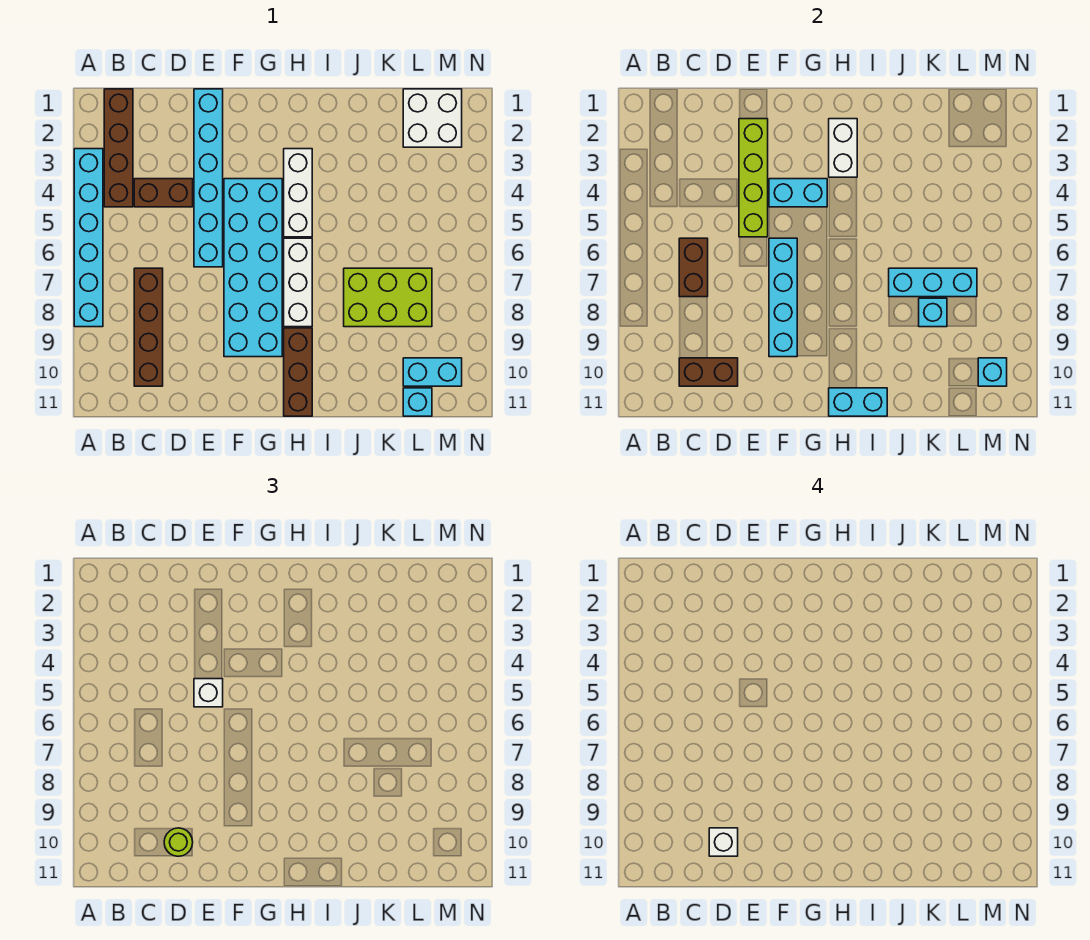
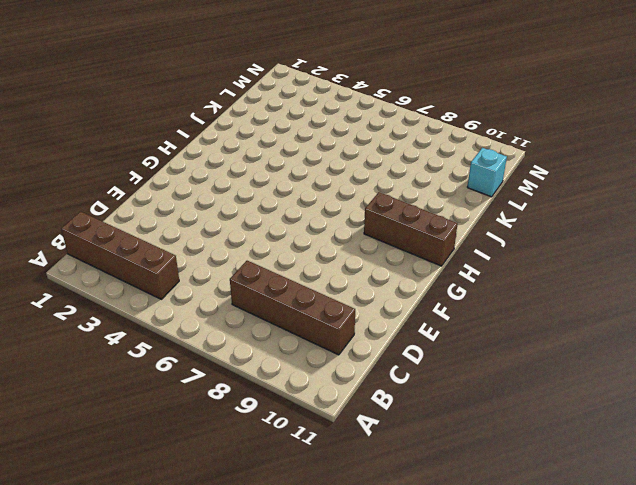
none -> cyan 1x6 brick [74,149,103,327]
none -> brown 1x2 brick [134,179,193,207]
none -> cyan 1x6 brick [194,89,223,267]

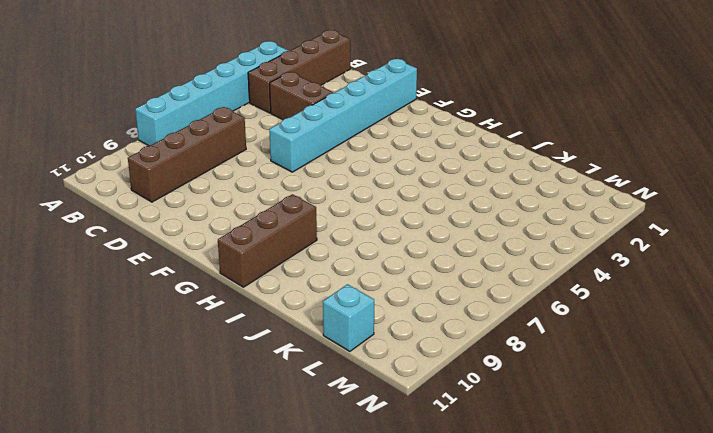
none -> cyan 2x6 brick [224,179,282,357]
none -> white 1x3 brick [284,149,312,237]
none -> white 1x3 brick [284,238,312,327]

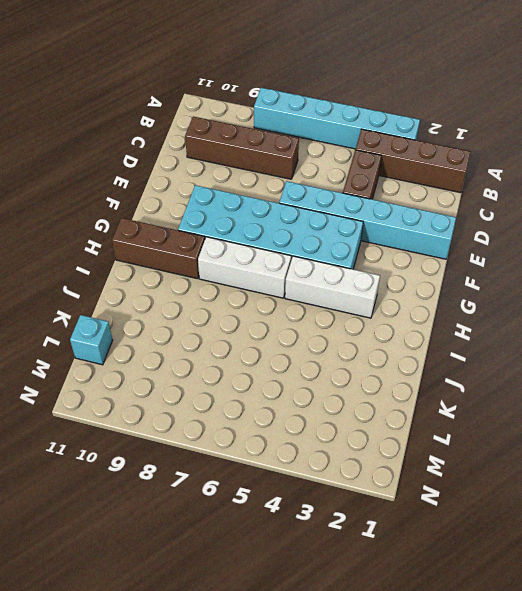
none -> lime 2x3 brick [344,268,432,327]
none -> white 2x2 brick [403,89,462,147]
none -> cyan 1x2 brick [403,358,462,386]

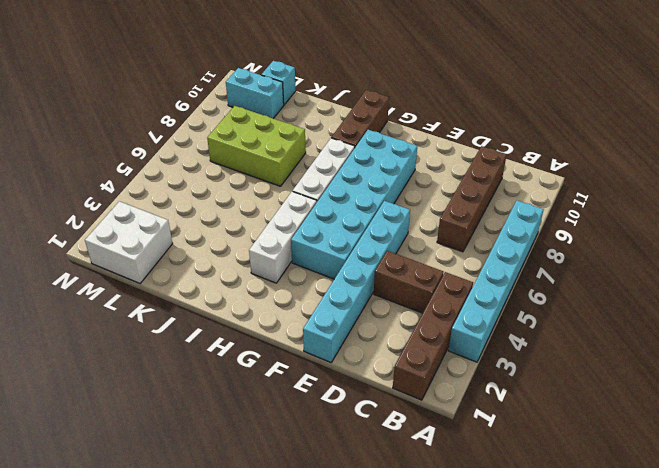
none -> brown 1x2 brick [679,238,708,297]
none -> brown 1x2 brick [679,358,738,386]
none -> lime 1x4 brick [739,119,768,237]

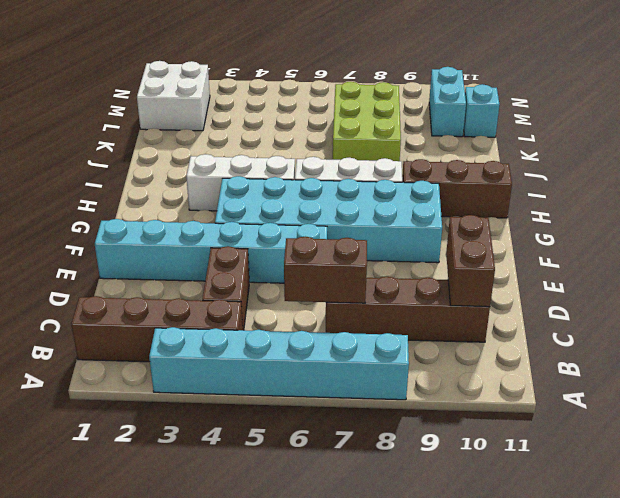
none -> lime 1x4 brick [739,119,768,237]
none -> cyan 1x2 brick [769,179,827,207]
none -> cyan 1x4 brick [769,238,797,357]

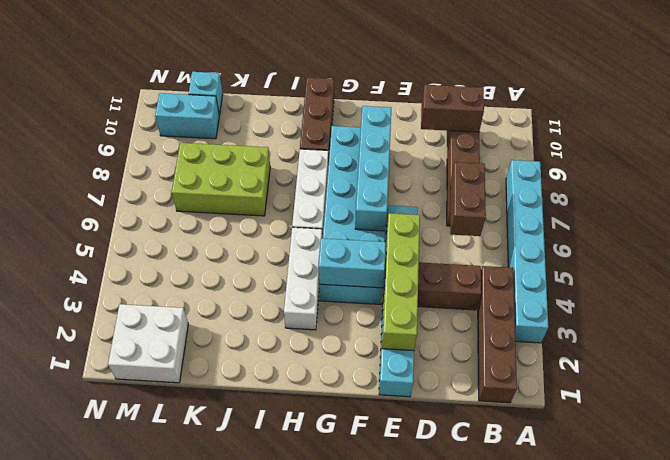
none -> white 1x2 brick [829,119,857,177]
none -> cyan 1x2 brick [829,388,887,416]
none -> cyan 1x3 brick [889,268,977,297]

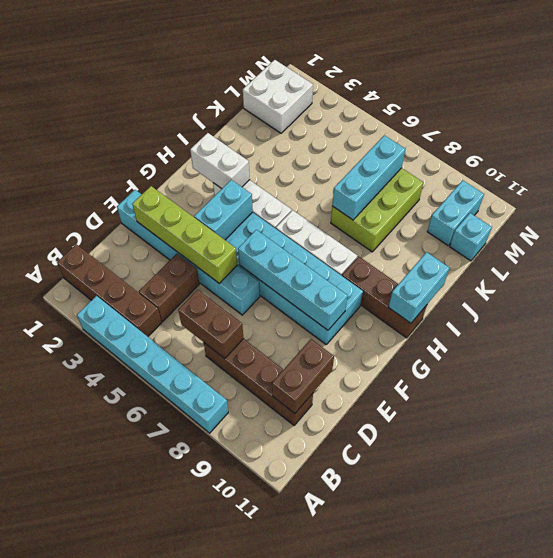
none -> cyan 1x1 brick [919,298,947,327]
none -> cyan 1x1 brick [978,358,1007,386]
none -> lime 1x1 round brick [164,828,193,856]

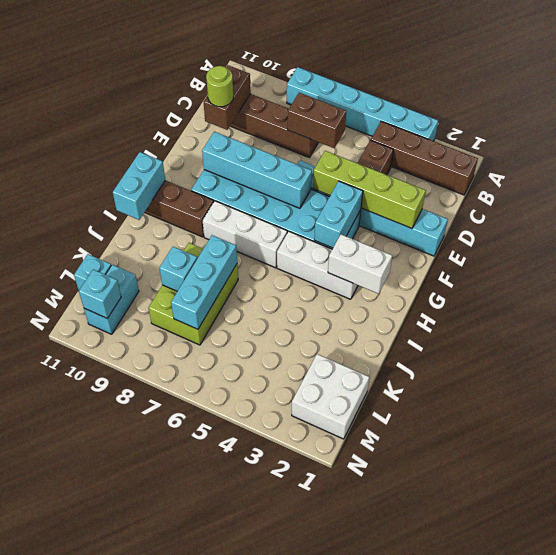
none -> white 1x1 brick [194,679,223,707]
none -> white 1x1 brick [709,828,738,856]

